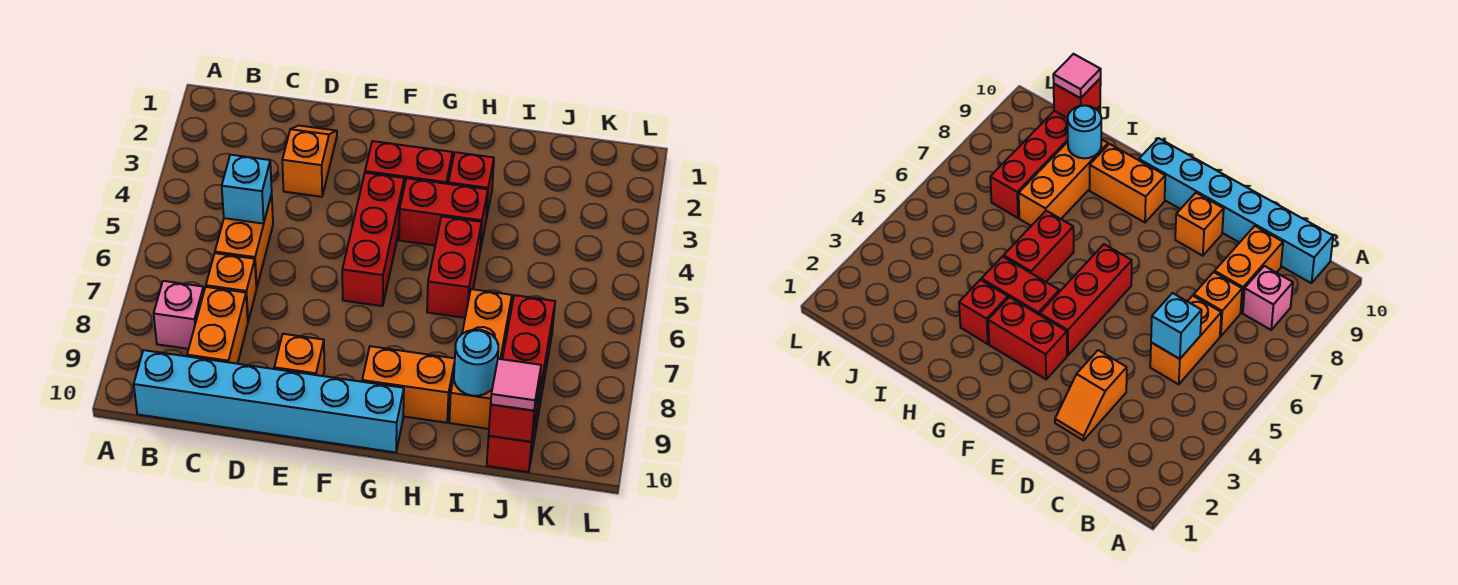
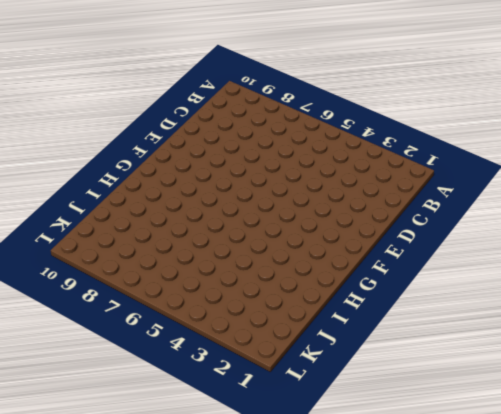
none -> pink 1x1 brick [154,281,204,349]
none -> cyan 1x6 brick [134,350,404,453]
none -> orange 1x2 brick [215,194,273,288]

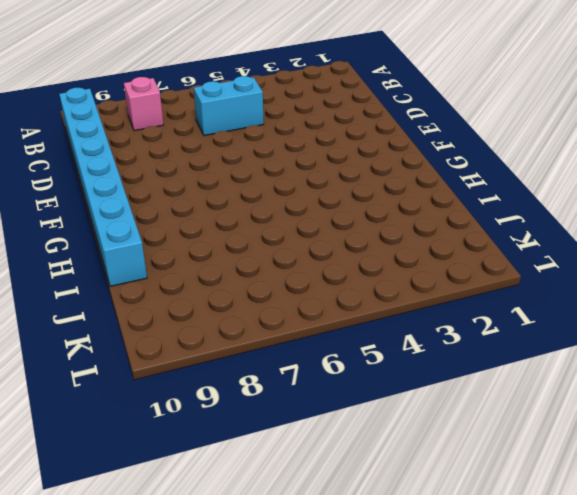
cyan 1x8 brick [59,88,147,286] -> cyan 1x6 brick [134,350,404,453]
cyan 1x2 brick [194,76,264,136] -> orange 1x2 brick [215,194,273,288]
none -> orange 1x1 brick [206,253,256,321]
none -> orange 1x2 brick [187,287,248,364]
none -> orange 1x2 slope [282,126,337,197]

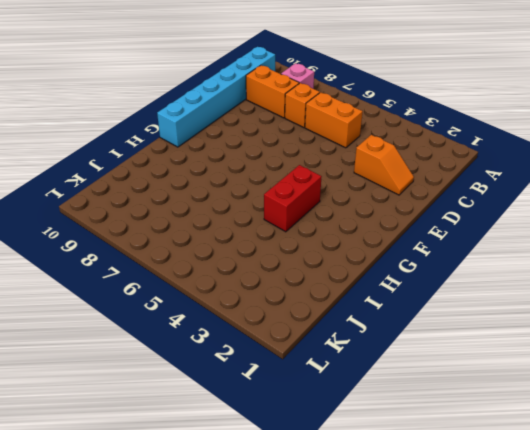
none -> orange 1x1 brick [274,334,325,376]
none -> red 1x2 brick [365,141,453,187]
none -> red 1x3 brick [342,173,404,306]

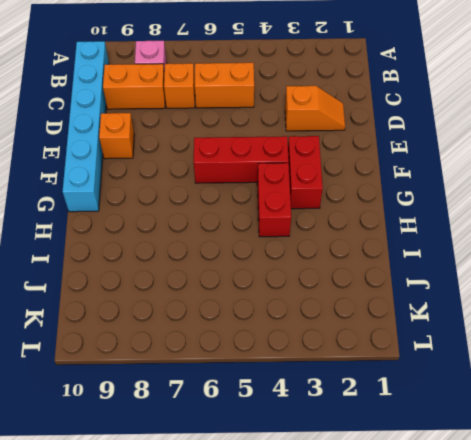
none -> orange 1x2 brick [362,346,455,423]
none -> red 1x1 brick [448,152,494,219]
none -> red 1x2 brick [427,216,482,318]

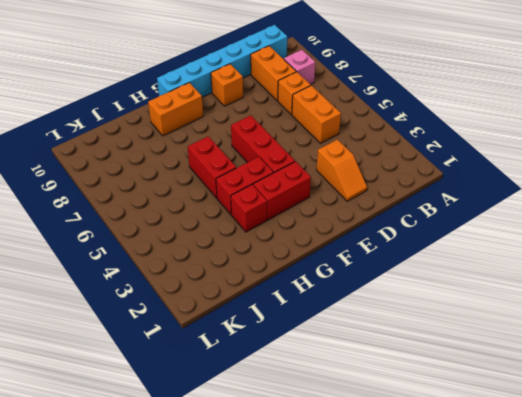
none -> orange 1x3 brick [449,289,512,429]
none -> red 1x4 brick [487,295,555,472]
none -> cyan 1x1 brick [222,155,272,224]

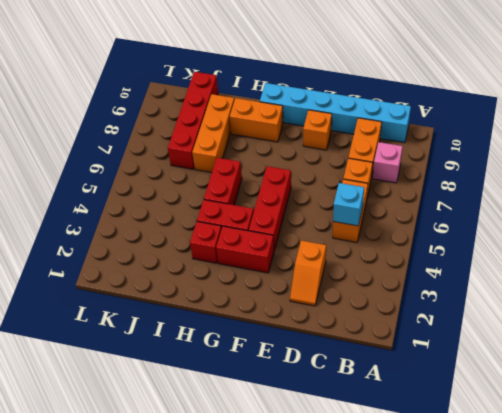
none -> cyan 1x1 round brick [454,330,498,396]
none -> red 1x1 brick [489,380,540,442]
none -> pink 1x1 tile [491,359,541,411]

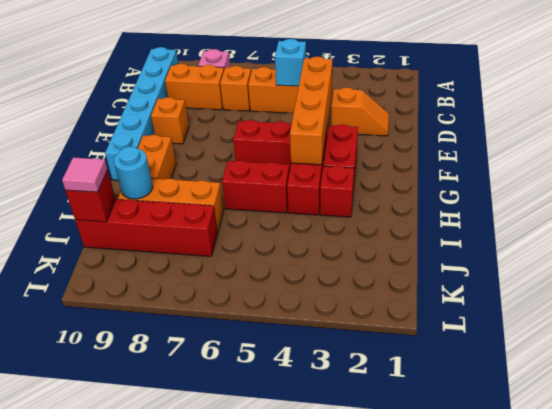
orange 1x4 brick [290,57,332,165] -> none

